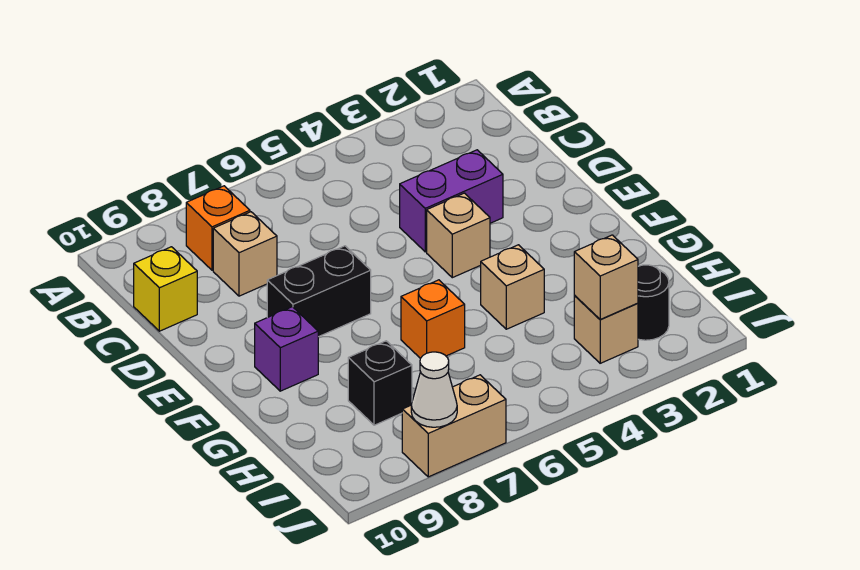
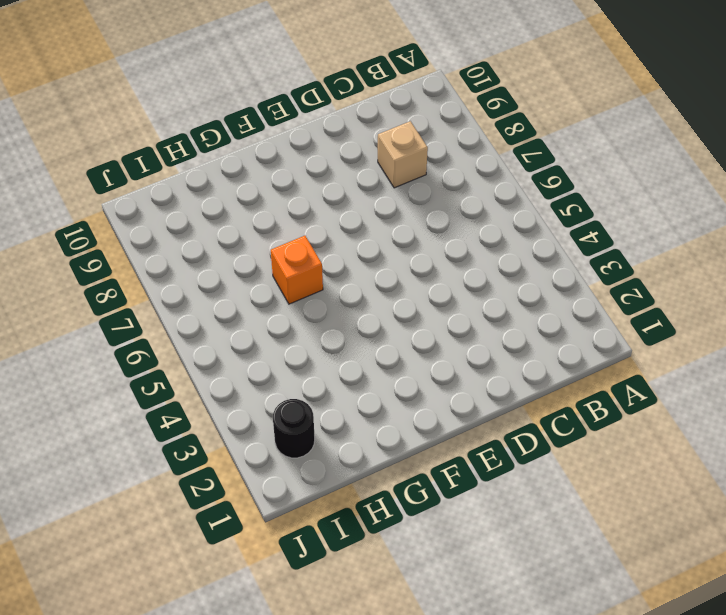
none -> orange 1x1 brick [186,186,250,270]
none -> yellow 1x1 brick [134,247,197,331]
none -> purple 1x2 brick [400,150,503,252]

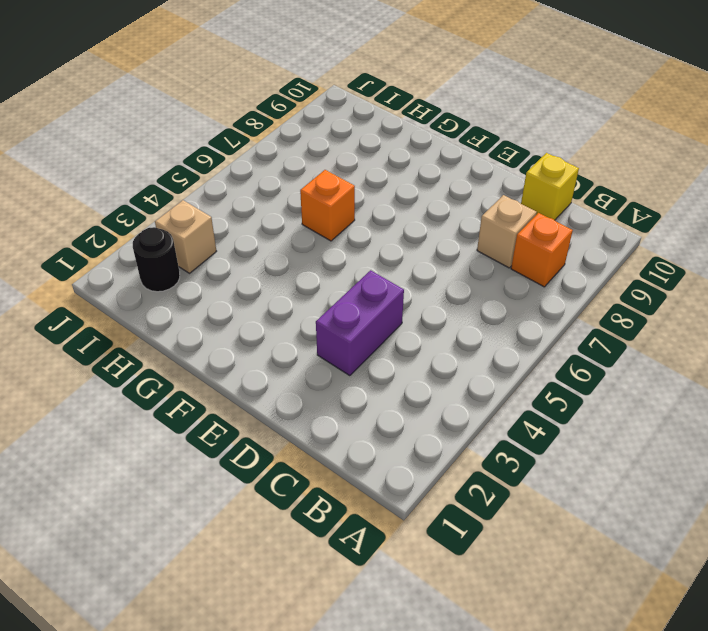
none -> tan 1x1 brick [427,193,490,278]
none -> black 1x2 brick [267,246,371,337]
none -> purple 1x1 brick [255,307,318,391]

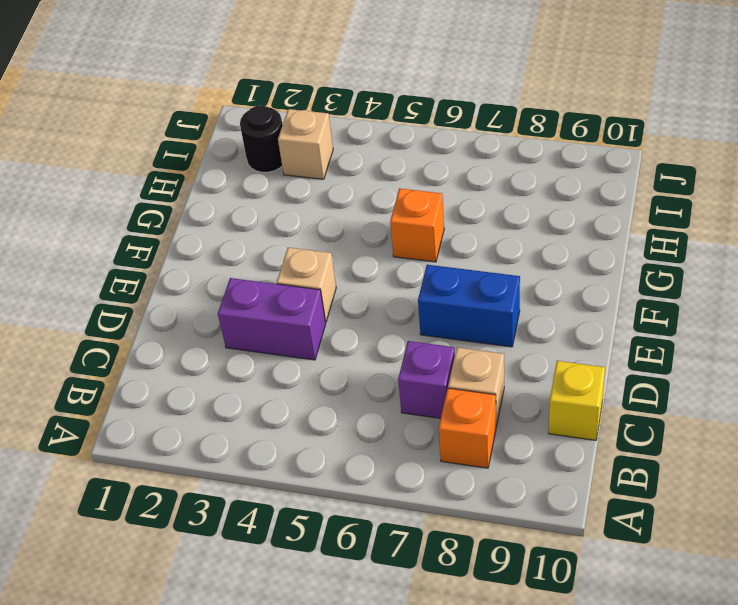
purple 1x1 brick [398,341,455,418] -> purple 1x1 brick moved to [255,307,318,391]
blue 1x2 brick [418,265,520,347] -> black 1x2 brick [267,246,371,337]
none -> tan 1x1 brick [481,245,544,329]
none -> black 1x1 brick [348,341,412,425]
none -> tan 1x2 brick [402,375,506,477]

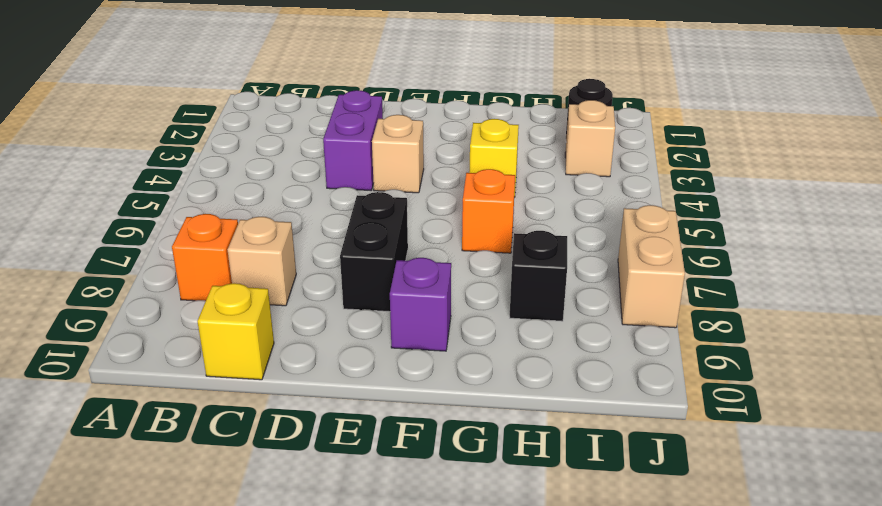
yellow 1x1 brick [469,119,519,197] -> tan 1x1 brick [481,245,544,329]
none -> tan 1x1 brick [574,235,638,320]
none -> white 1x1 cone [411,352,457,427]

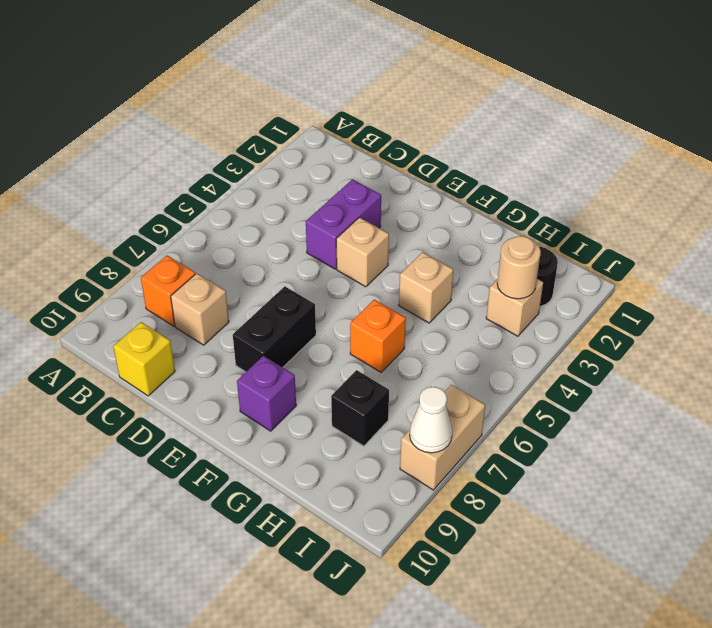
tan 1x1 round brick [497,236,541,299] -> tan 1x1 brick [574,235,638,320]

